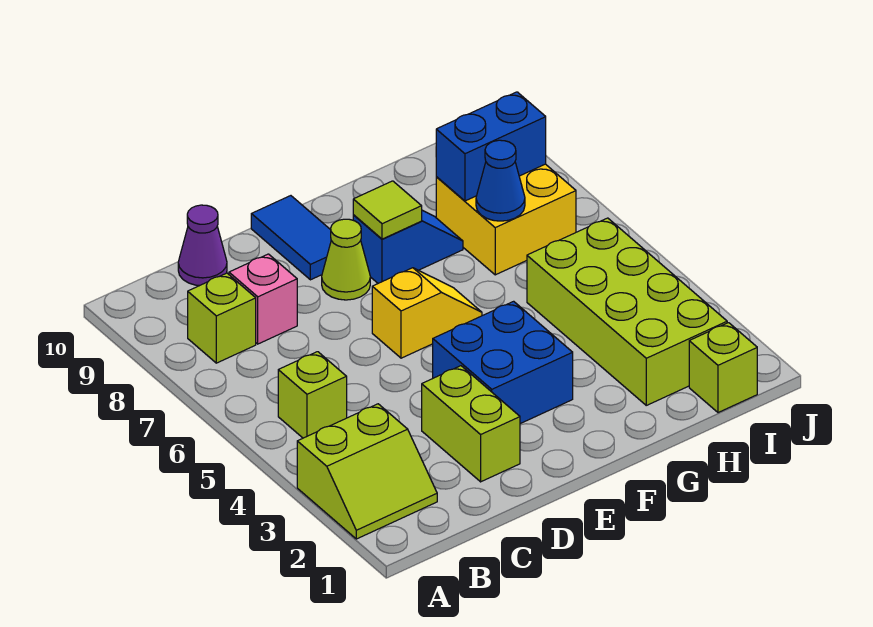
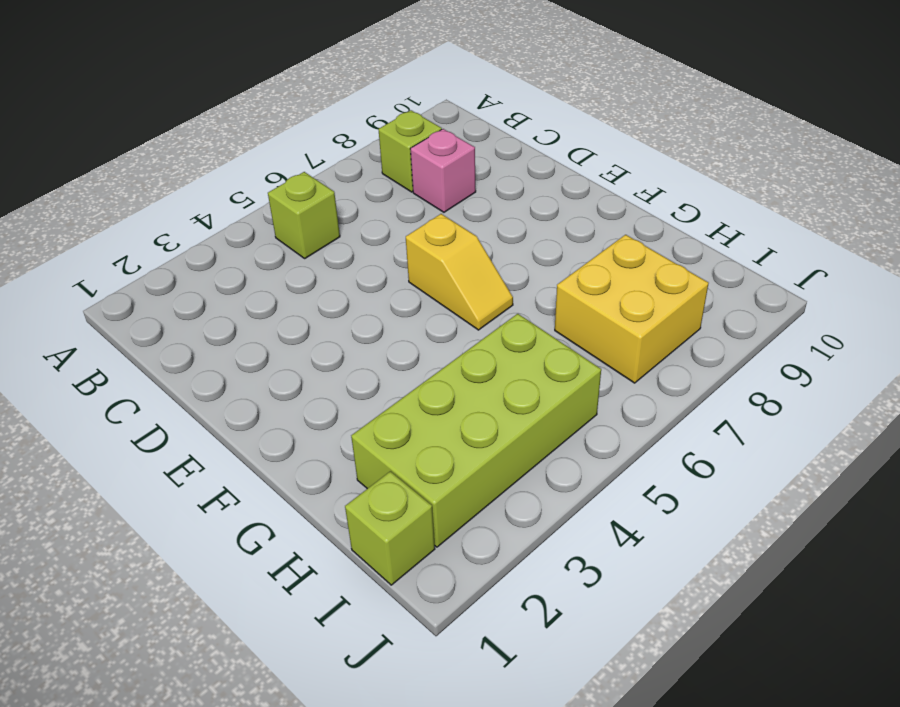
none -> lime 2x2 slope [297,404,437,539]
none -> purple 1x1 cone [178,205,227,286]
none -> lime 1x2 brick [422,366,520,482]

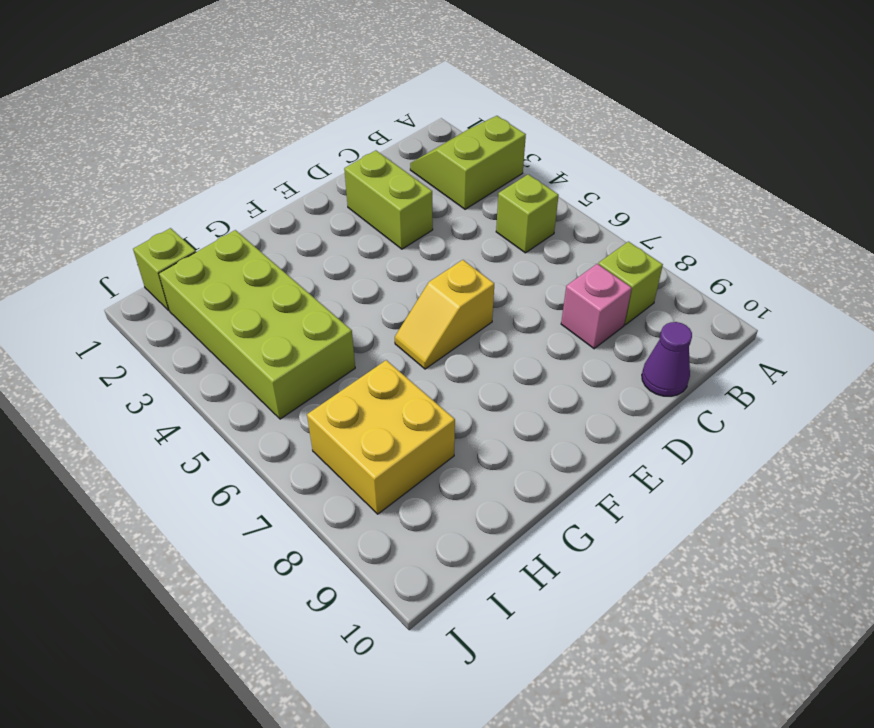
none -> blue 2x2 brick [433,301,573,424]
none -> lime 1x1 cone [322,219,370,300]
none -> blue 1x2 tile [251,196,331,280]

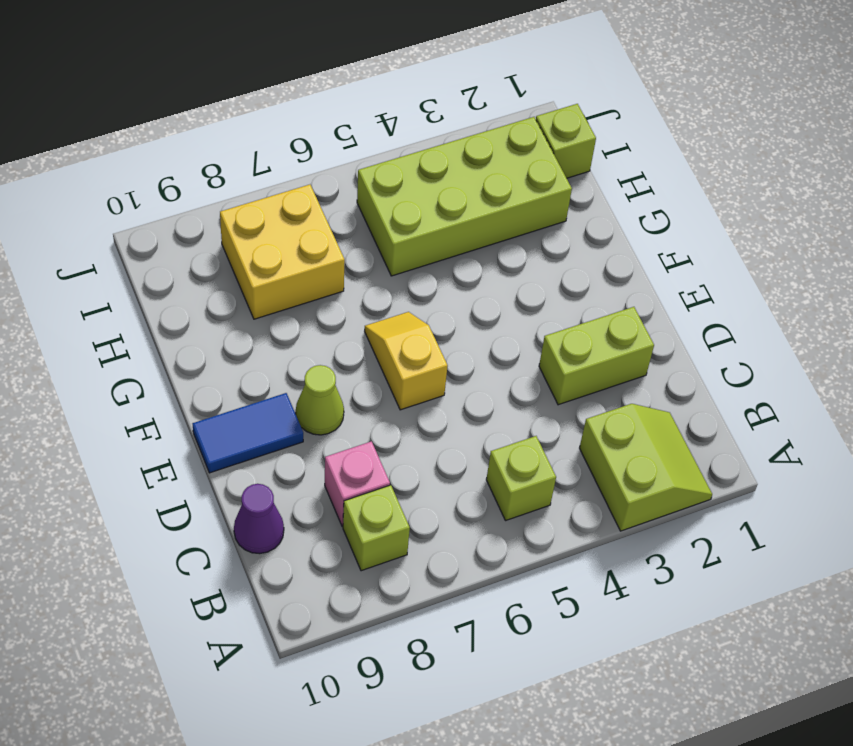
none -> blue 2x2 brick [433,301,573,424]
none -> blue 1x2 slope [353,210,463,283]
none -> lime 1x1 tile [353,181,422,239]

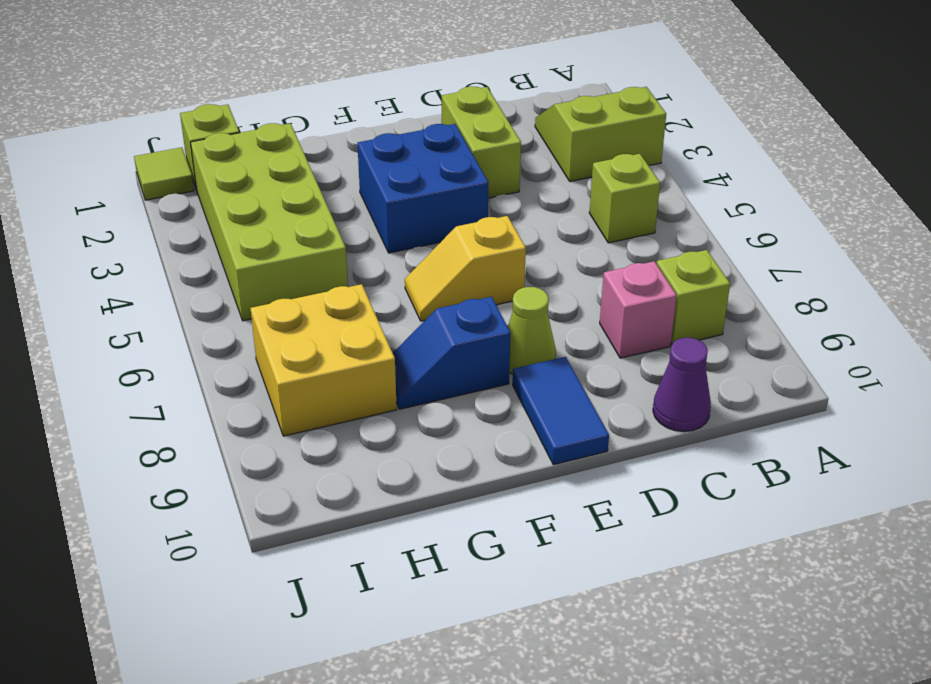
lime 1x1 tile [134,147,194,200] -> lime 1x1 tile moved to [353,181,422,239]
none -> blue 1x1 cone [476,140,525,221]
none -> blue 1x2 brick [436,92,546,201]

